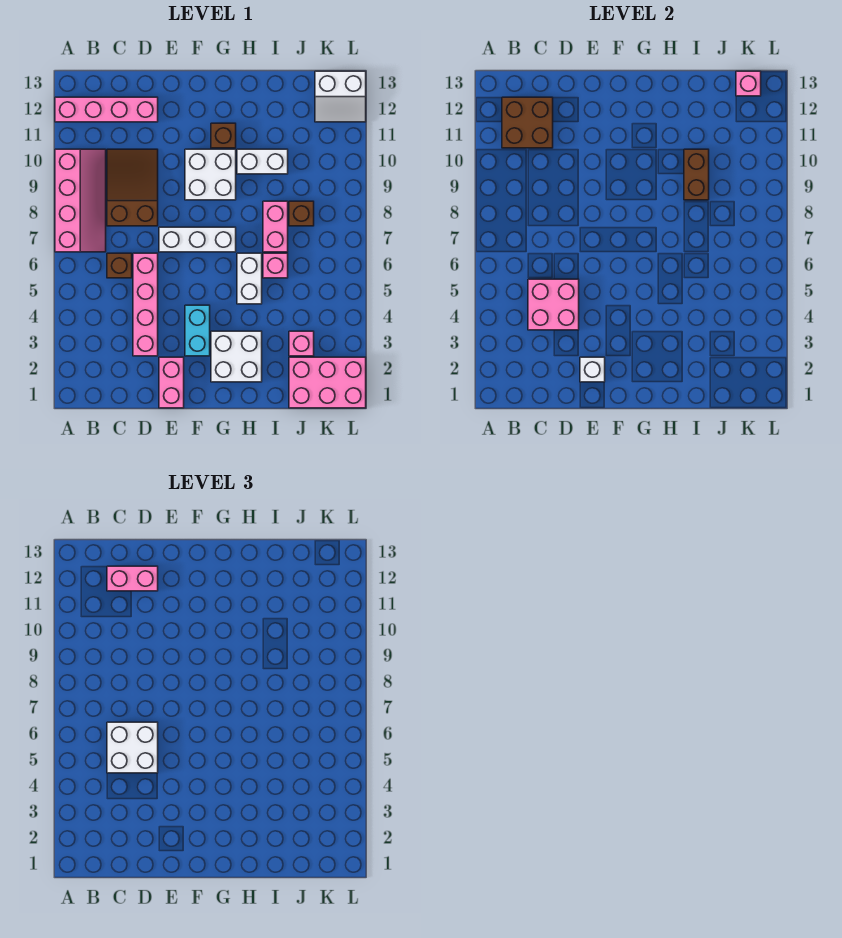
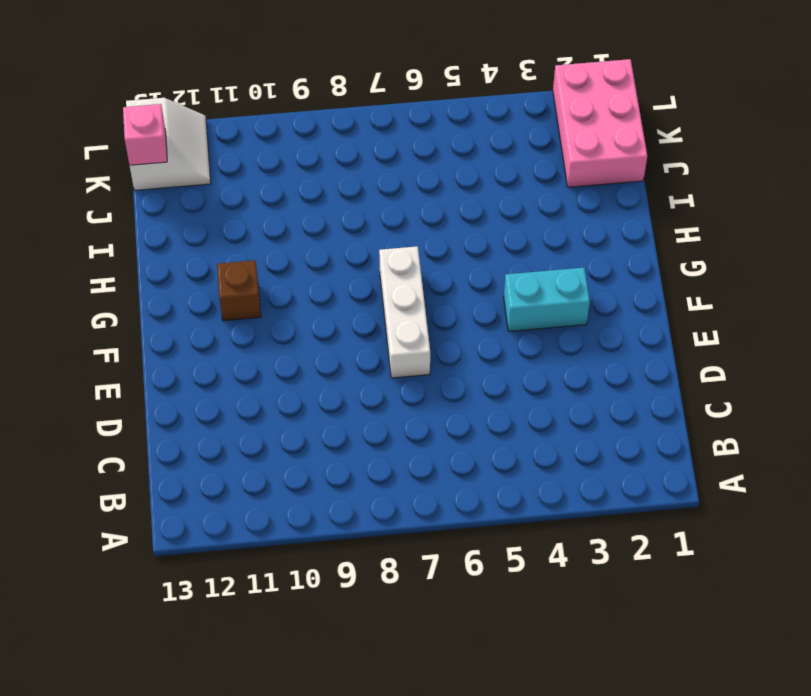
none -> pink 2x4 slope [55,149,106,252]
none -> pink 1x4 brick [55,97,158,122]
none -> brown 1x1 brick [107,253,132,278]

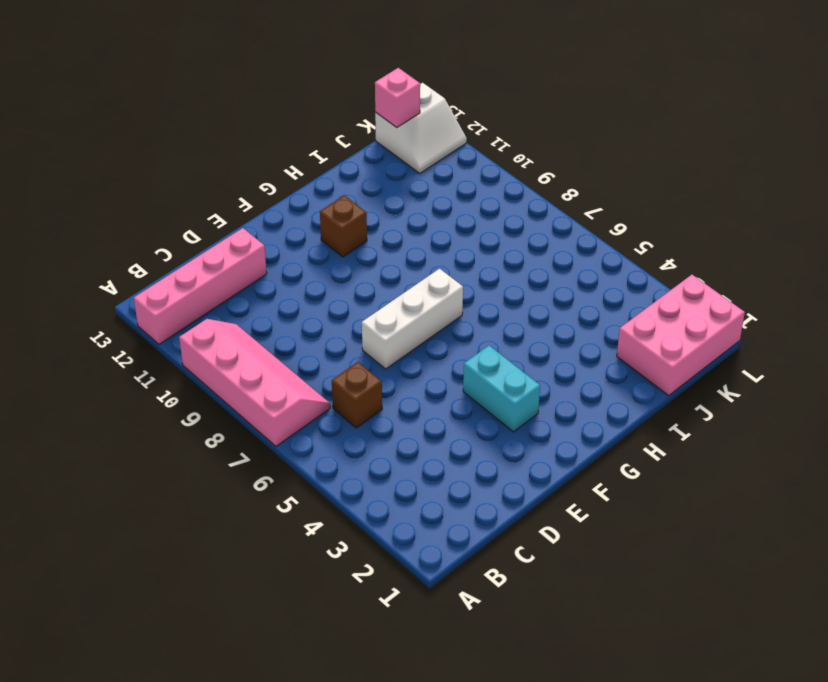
none -> brown 2x3 slope [107,149,158,226]
none -> pink 1x4 brick [133,253,158,356]
none -> pink 1x2 brick [159,357,184,408]

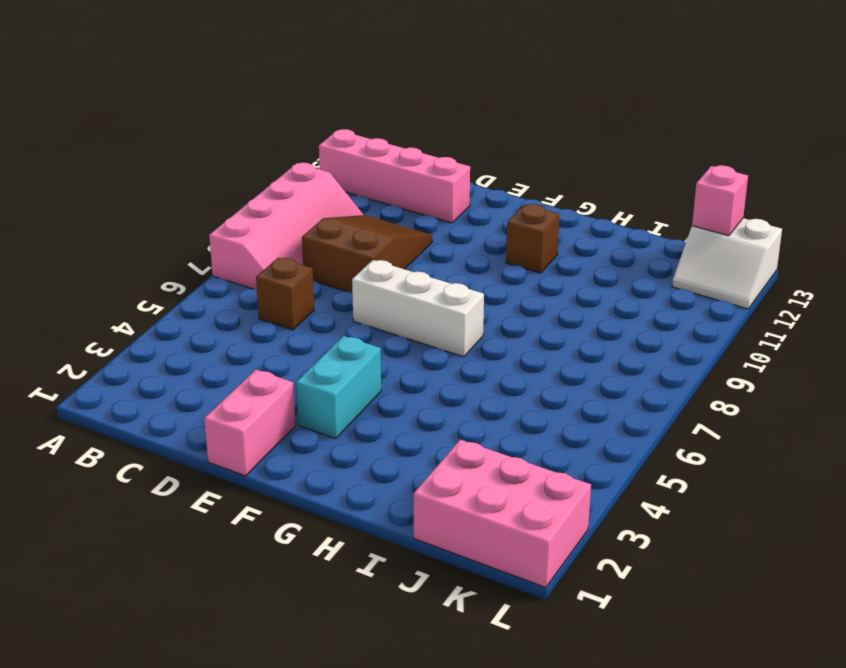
none -> pink 1x4 brick [133,253,158,356]
none -> white 2x2 brick [185,149,236,200]
none -> white 2x2 brick [211,331,262,382]

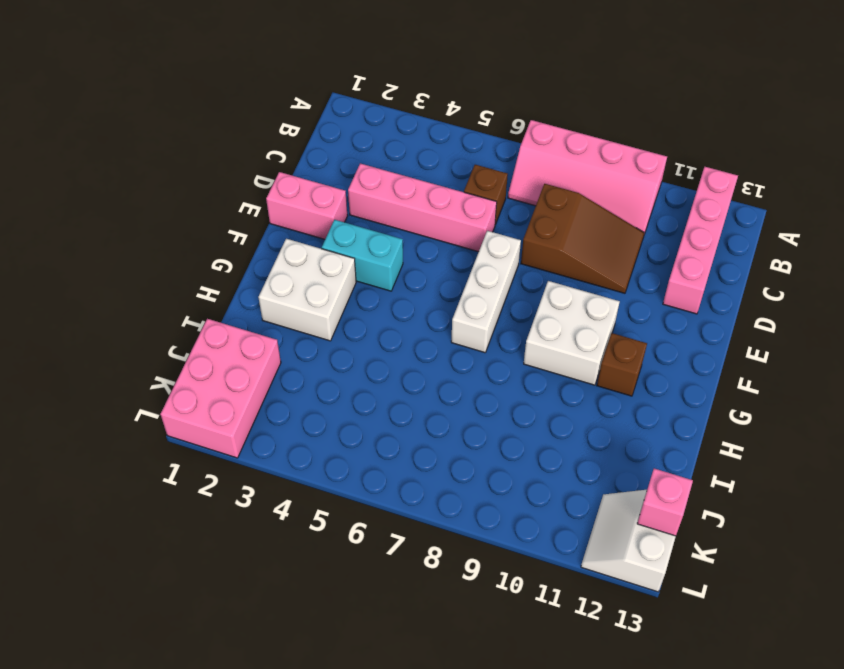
none -> white 1x2 brick [237,253,262,304]
none -> white 1x2 brick [237,149,288,174]
none -> pink 1x1 brick [263,253,288,278]

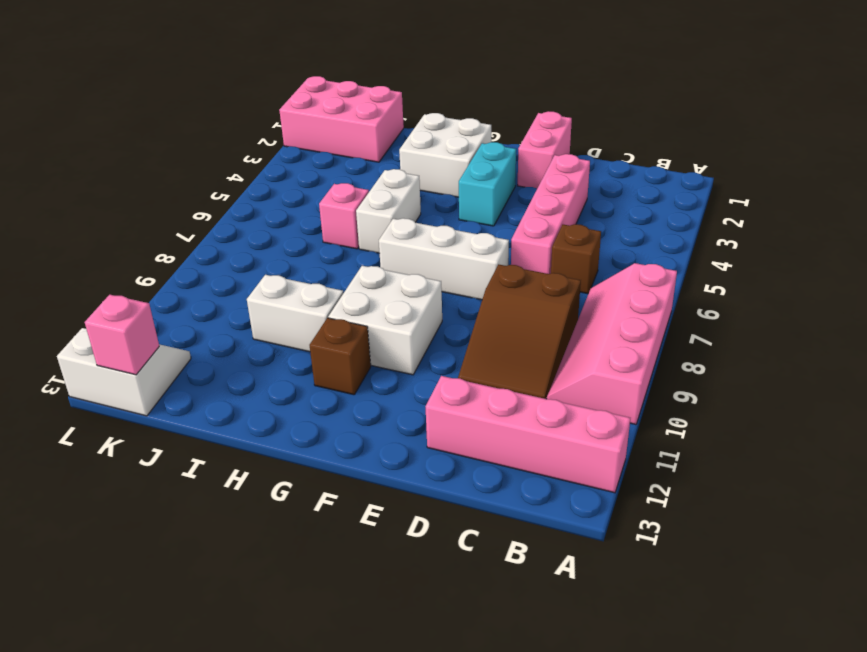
none -> pink 1x2 brick [263,201,288,252]
none -> pink 1x1 brick [289,331,314,356]
none -> brown 1x1 brick [289,201,314,226]

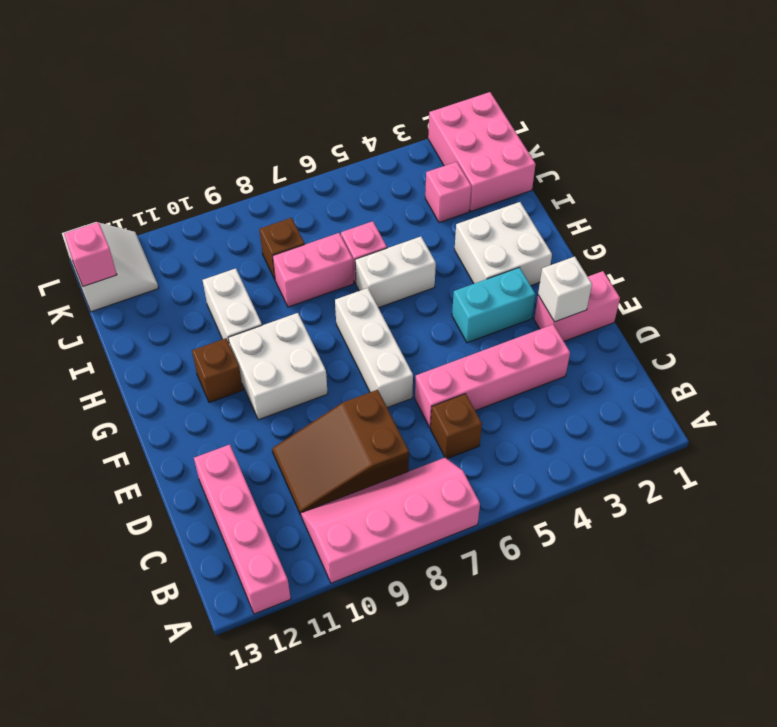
none -> brown 2x2 brick [502,97,553,148]
none -> pink 2x2 brick [528,279,579,330]
none -> brown 1x2 brick [684,149,709,200]

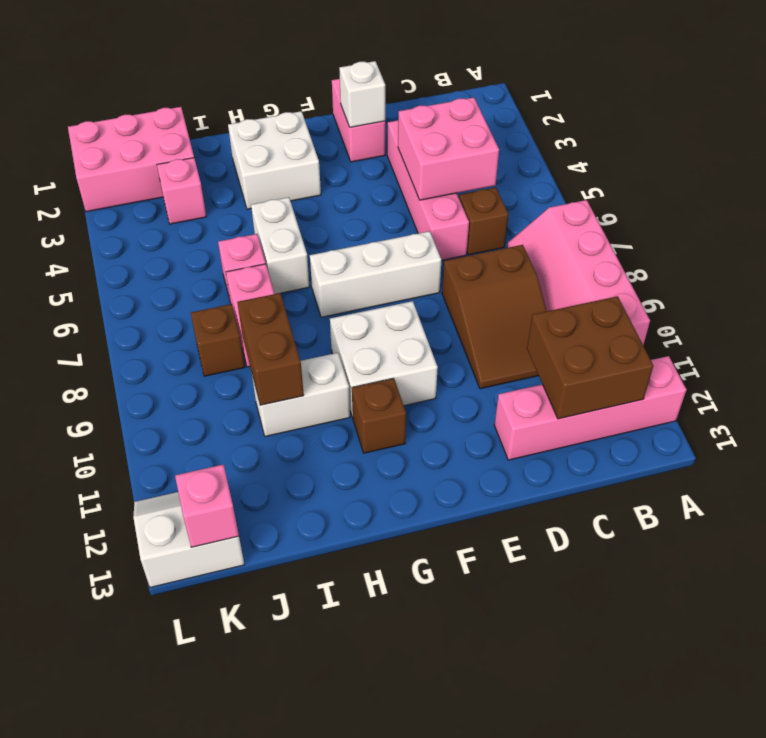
none -> cyan 1x2 brick [185,305,210,356]
none -> white 2x2 brick [107,722,158,773]
none -> pink 1x2 brick [107,566,158,591]

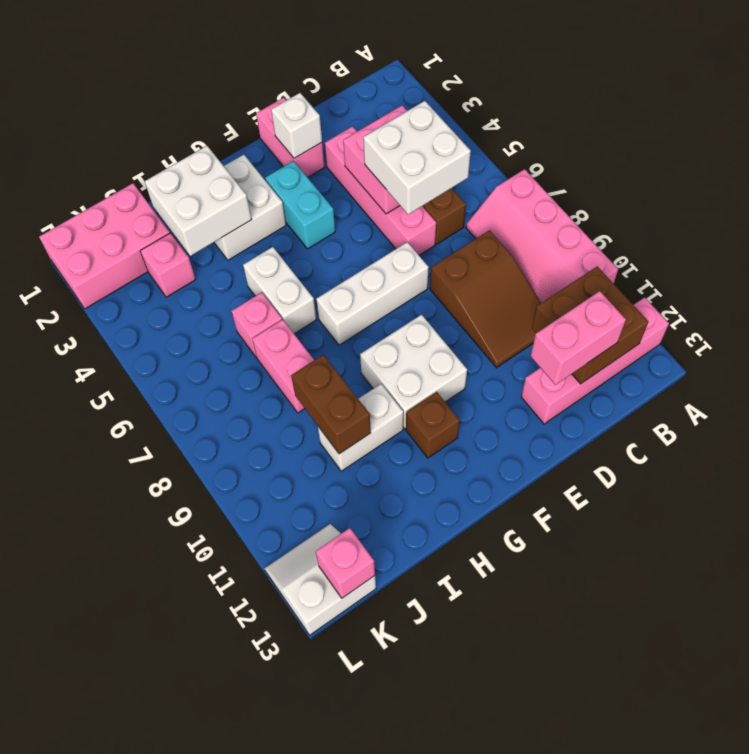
white 2x2 brick [145,146,252,256] -> none
none -> brown 1x1 brick [289,201,314,226]

